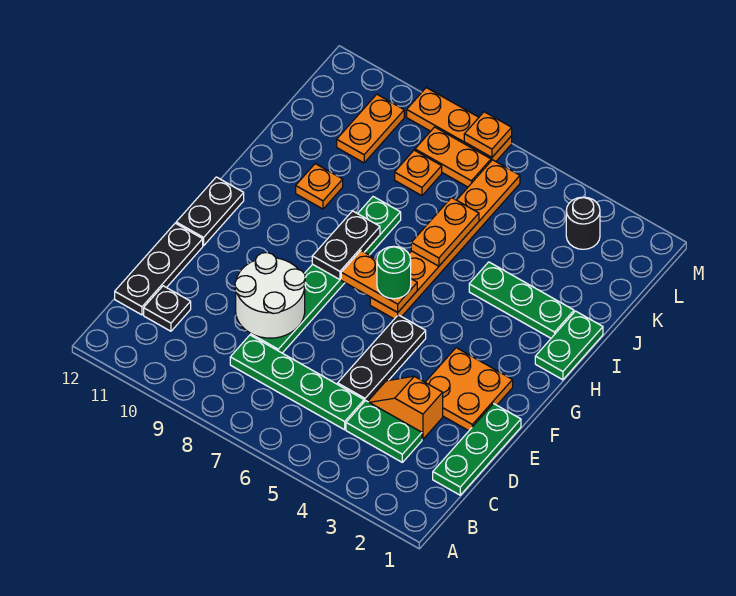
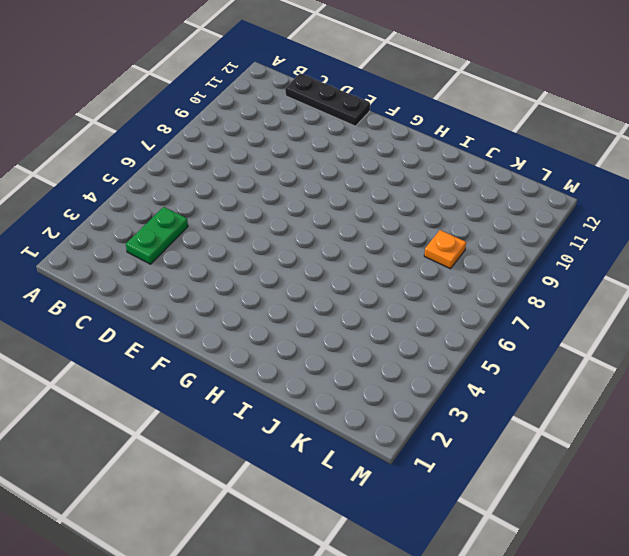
none -> green 1x3 plate [433,404,521,495]
none -> green 1x4 plate [230,335,364,430]
none -> black 1x1 plate [144,286,191,331]

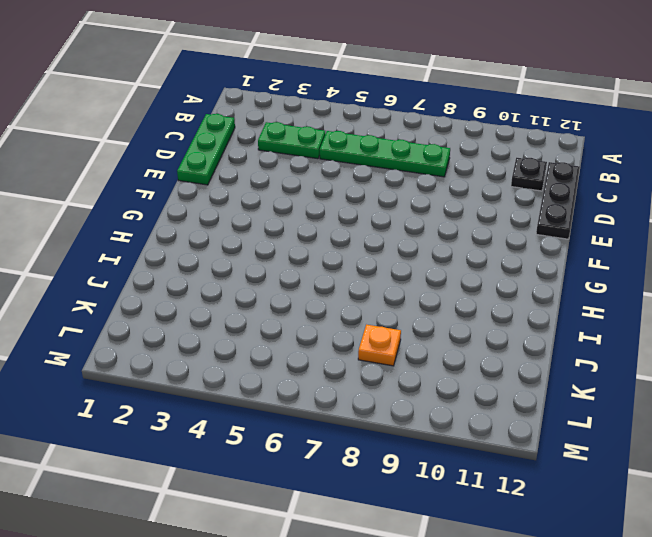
none -> orange 1x2 slope [368,376,443,439]
none -> black 1x3 plate [338,315,426,402]
none -> green 1x6 plate [251,197,401,353]

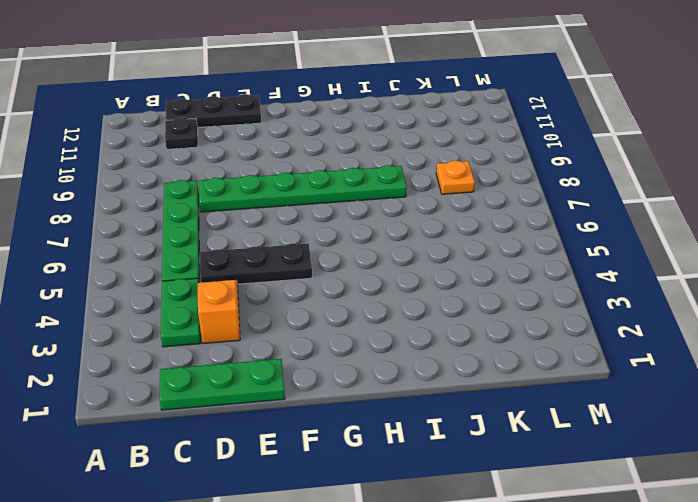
none -> orange 2x2 plate [425,348,513,431]
none -> black 1x2 plate [176,177,244,246]
none -> orange 1x6 plate [370,160,520,319]

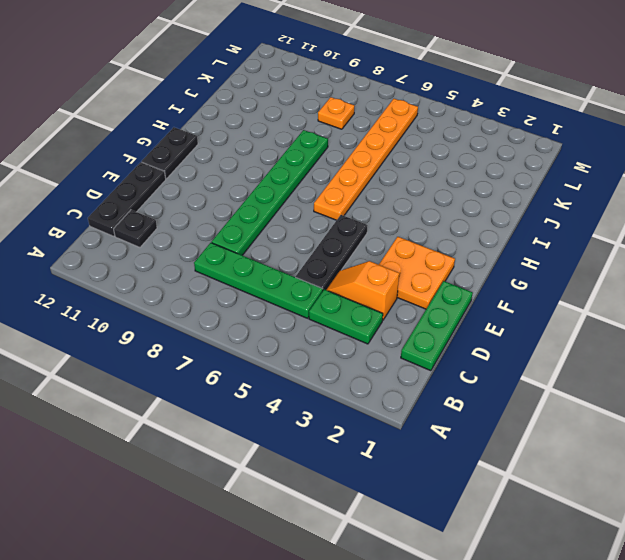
none -> green 1x2 plate [535,311,603,380]
none -> green 1x3 plate [469,262,574,338]
none -> orange 1x1 plate [296,164,343,209]

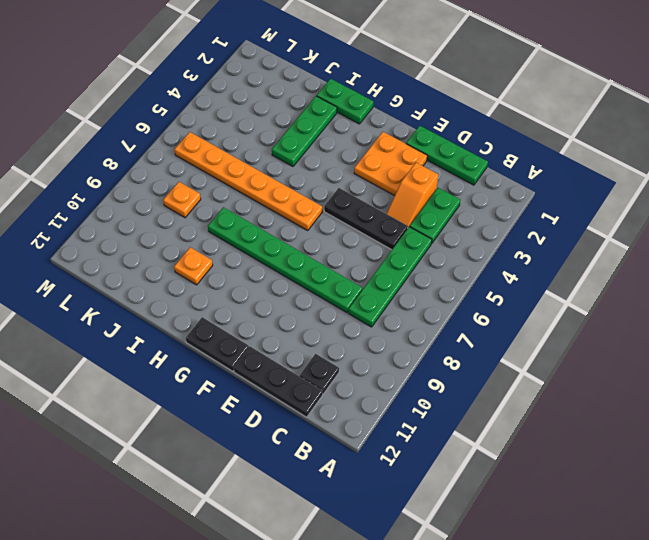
none -> orange 1x2 plate [337,94,404,163]
none -> black 1x1 round brick [566,197,600,249]
none -> orange 1x2 plate [415,127,491,187]

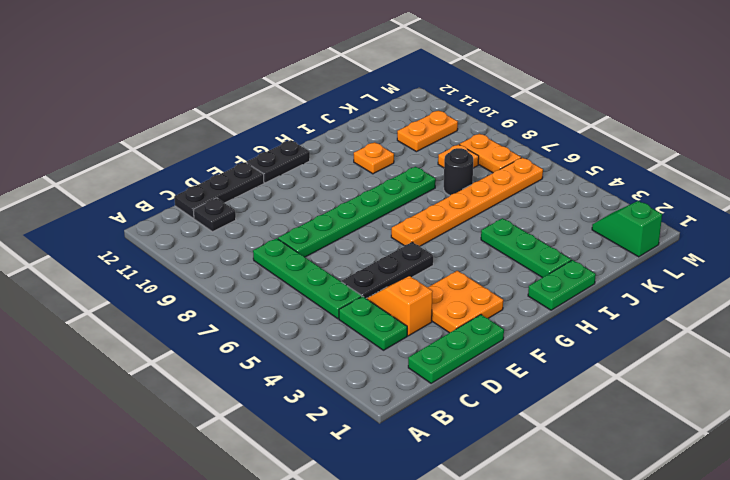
black 1x1 round brick [444,148,473,195] -> black 1x1 round brick moved to [566,197,600,249]
green 1x2 slope [592,201,662,257] -> none
none -> orange 1x3 plate [407,88,512,161]
none -> white 2x2 round brick [235,253,305,338]
none -> orange 1x2 plate [341,251,417,312]

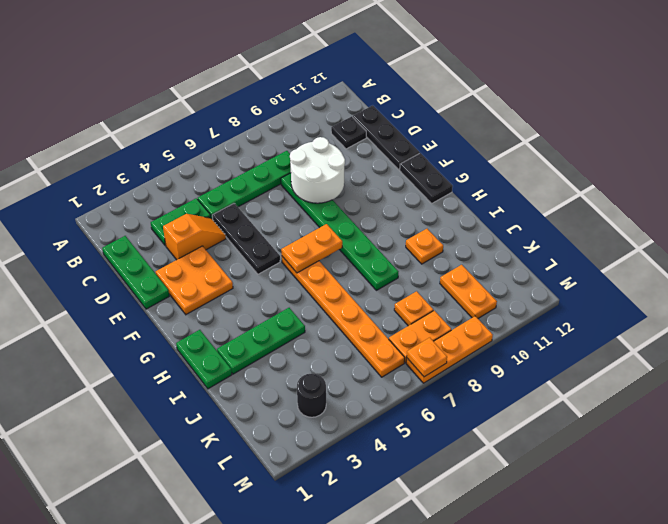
none -> black 1x2 plate [312,211,380,280]
none -> orange 1x2 plate [411,198,479,266]
none -> green 1x1 round brick [377,246,411,299]

